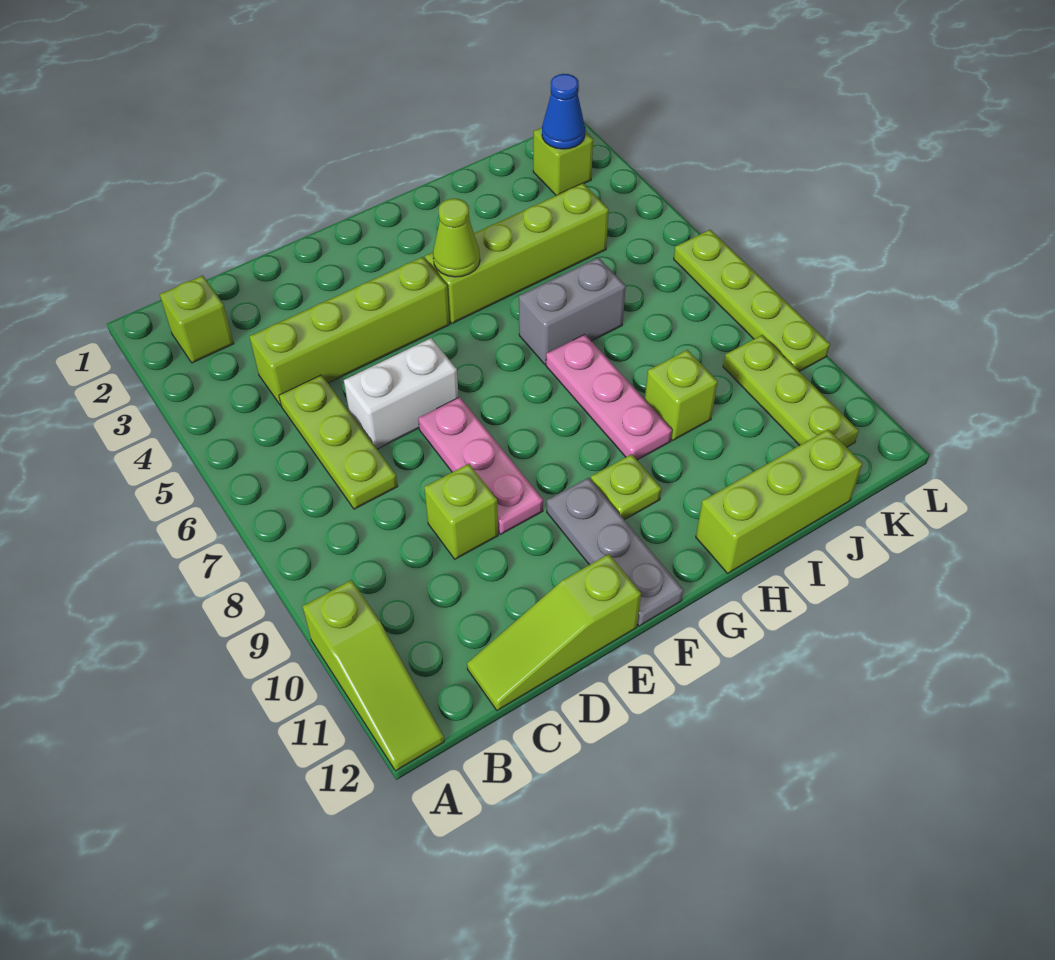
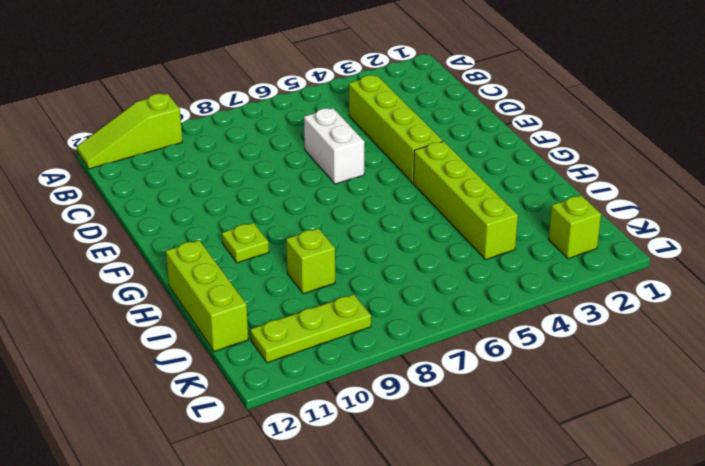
none -> lime 1x1 brick [160,276,234,363]
none -> lime 1x3 plate [279,375,398,509]
none -> lime 1x3 slope [467,554,641,710]

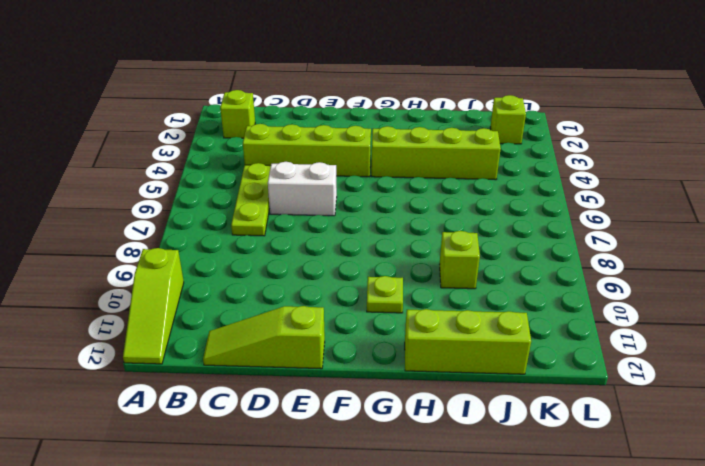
none -> lime 1x1 brick [424,464,498,559]
none -> pink 1x3 plate [418,397,543,534]
none -> grey 1x3 plate [547,478,684,626]

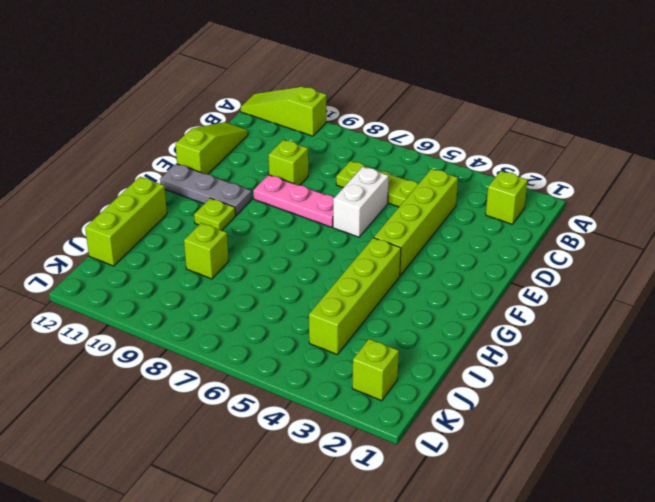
none -> grey 1x2 brick [519,258,626,364]
none -> pink 1x3 plate [546,334,672,460]
none -> lime 1x3 plate [723,335,859,447]

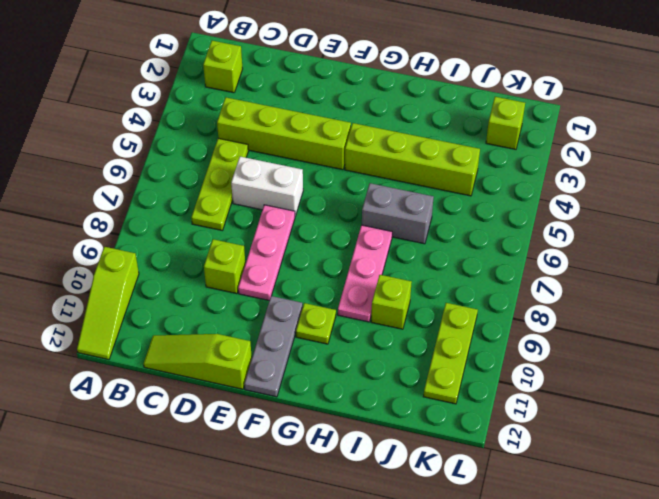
none -> lime 1x3 brick [696,429,863,573]
none -> lime 1x4 plate [674,230,830,372]
none -> lime 1x1 cone [433,199,480,277]

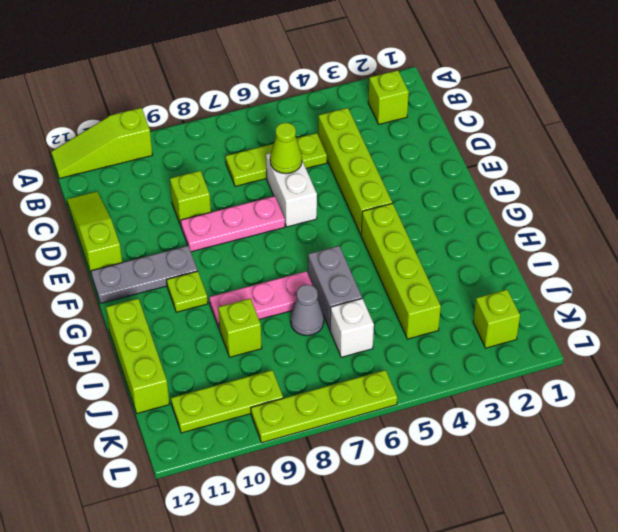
lime 1x1 cone [270,123,302,174] -> lime 1x1 cone moved to [433,199,480,277]
grey 1x1 cone [291,285,324,336] -> none
white 1x1 brick [330,298,374,357] -> none
none -> blue 1x1 cone [542,74,585,149]

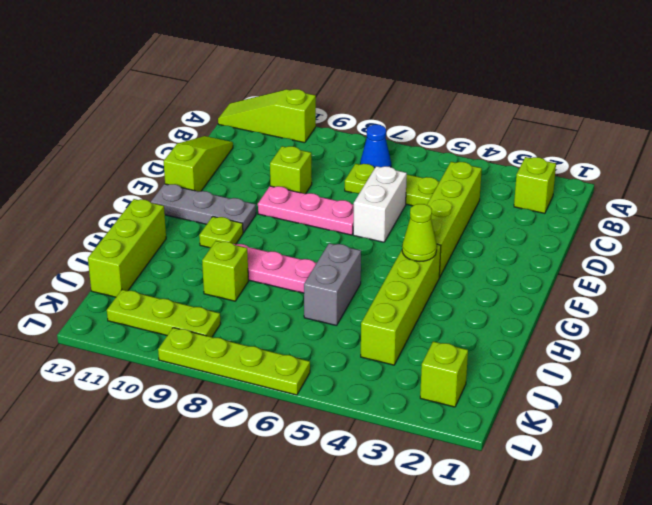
blue 1x1 cone [360,124,391,168] -> blue 1x1 cone moved to [542,74,585,149]

